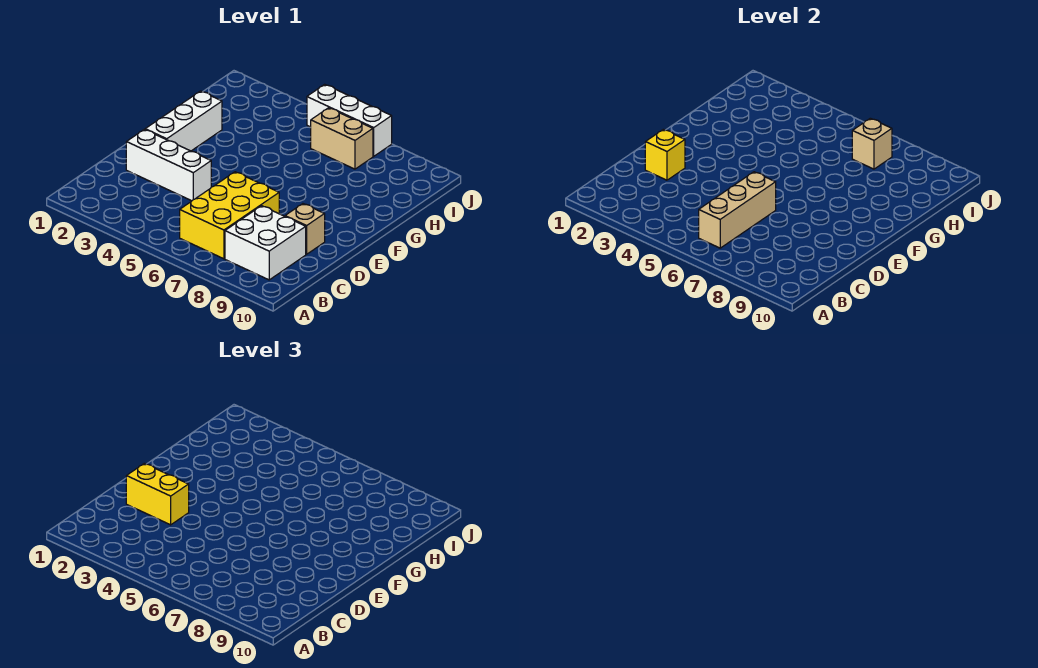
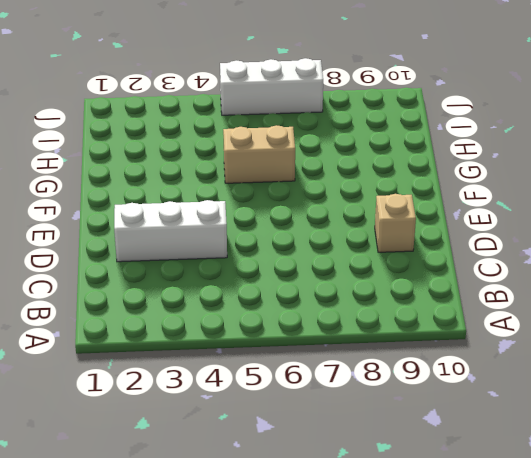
tan 1x2 brick [223,125,295,183] -> tan 1x2 brick moved to [311,108,373,169]
none -> yellow 2x3 brick [180,172,279,259]
none -> white 2x2 brick [225,206,306,280]

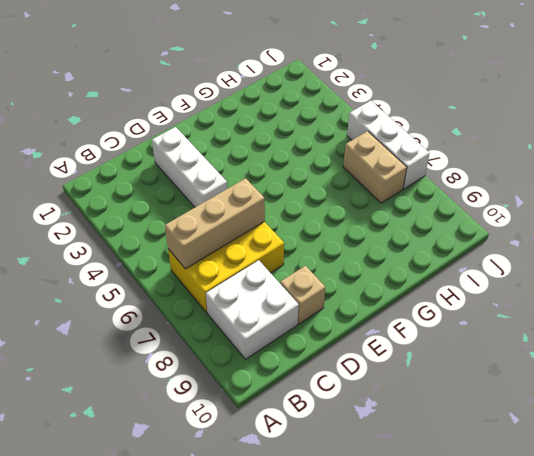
none -> white 1x3 brick [145,91,222,151]
none -> yellow 1x1 brick [645,129,685,180]

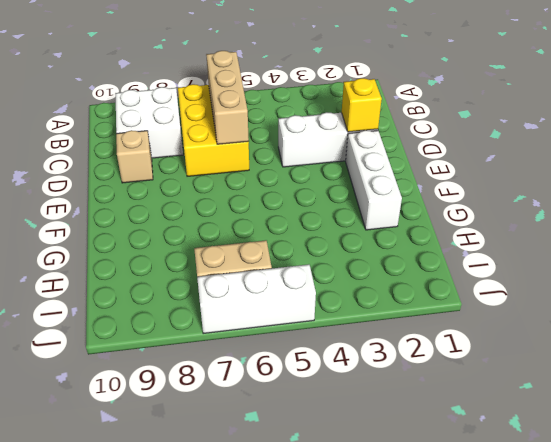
none -> tan 1x1 brick [852,118,892,169]
none -> yellow 1x2 brick [126,463,189,525]

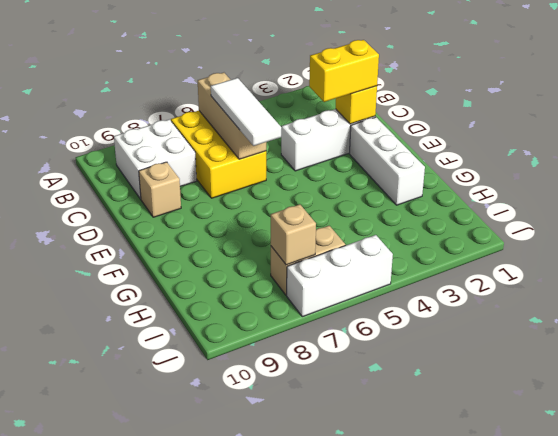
white 1x3 tile [211,78,281,146] -> none

